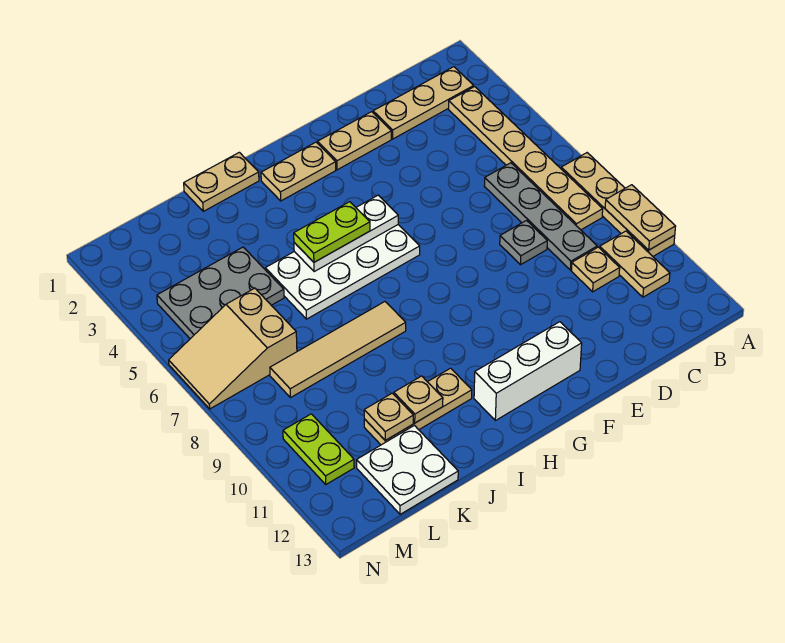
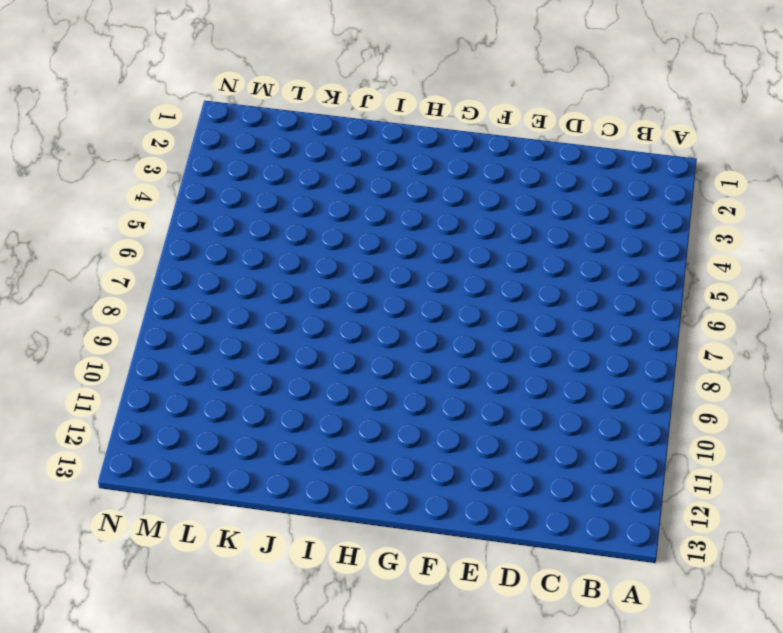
none -> tan 1x4 plate [561,153,675,256]
none -> tan 1x3 plate [373,67,474,139]
none -> tan 1x6 plate [449,87,603,230]

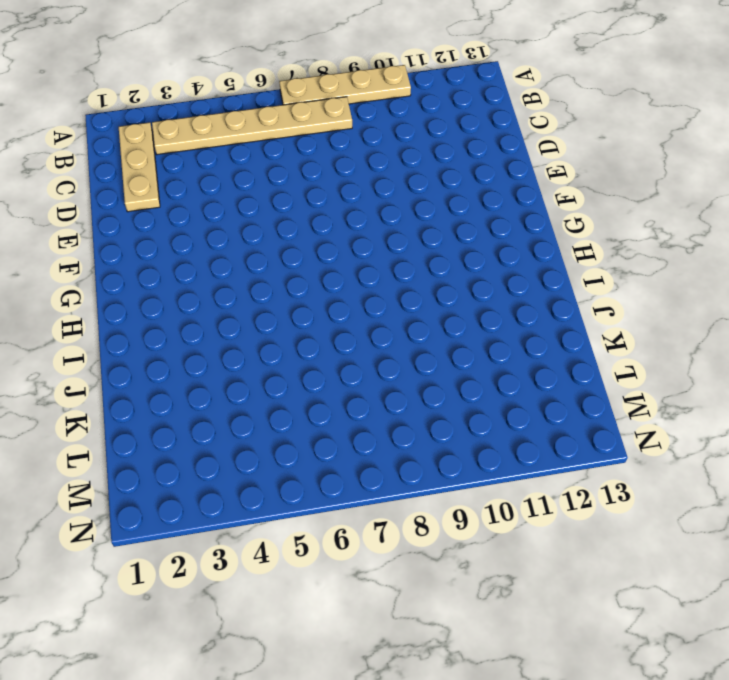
none -> tan 1x2 plate [600,231,670,297]
none -> grey 1x4 plate [484,163,597,270]
none -> tan 1x1 plate [571,247,620,292]

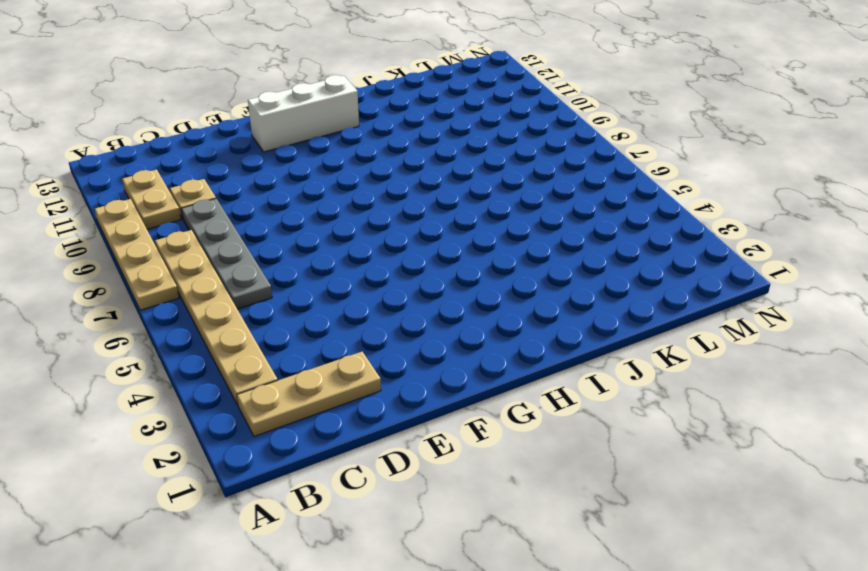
none -> grey 1x1 plate [500,221,547,265]
none -> tan 1x2 plate [317,112,391,170]
none -> tan 1x2 plate [261,142,336,201]

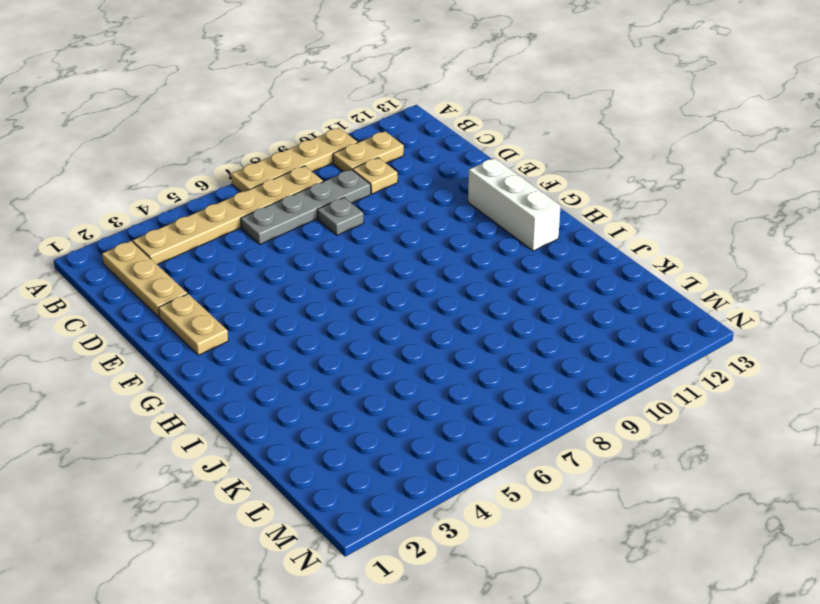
none -> tan 1x2 plate [261,142,336,201]
none -> white 2x4 plate [265,225,420,319]
none -> tan 1x2 plate [184,152,259,211]

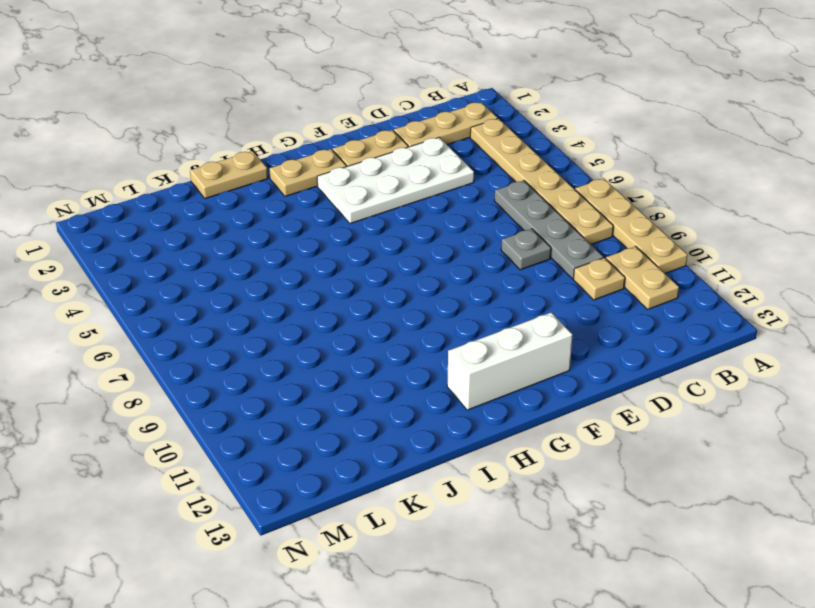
white 2x4 plate [317,137,474,224] -> white 2x4 plate moved to [265,225,420,319]
none -> tan 1x4 tile [270,302,406,398]
none -> tan 1x3 plate [364,368,472,445]
none -> grey 2x3 plate [157,247,284,339]

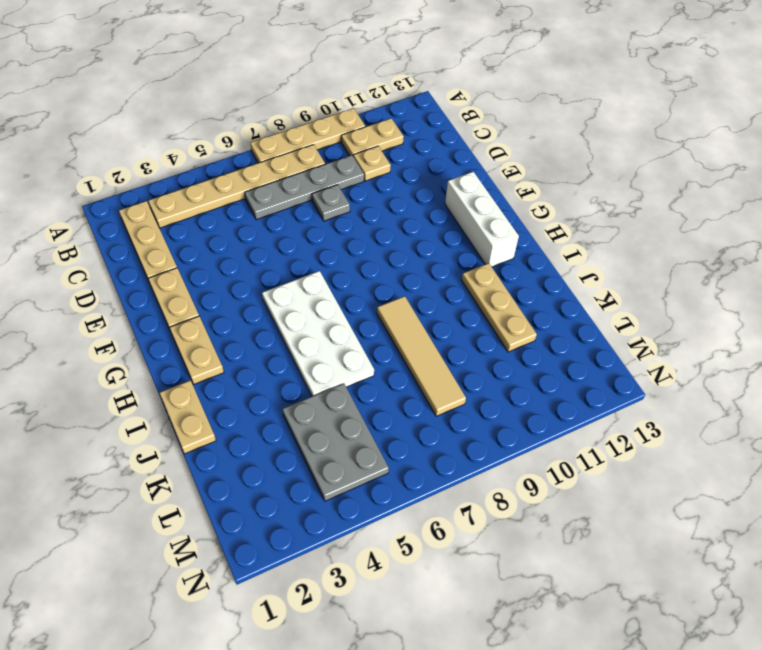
none -> white 2x2 plate [357,426,458,514]
none -> tan 2x3 slope [169,288,297,409]
none -> lime 1x2 plate [283,414,354,484]

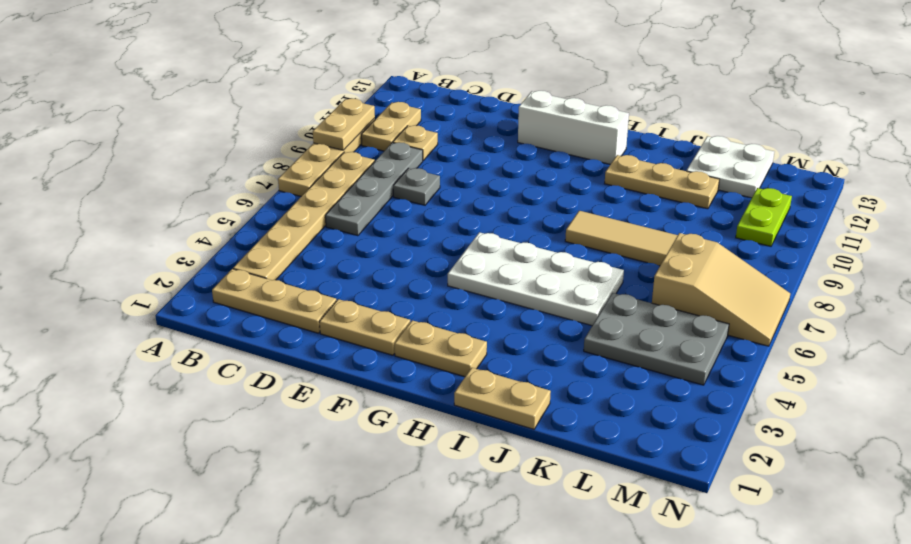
none -> white 1x3 plate [294,195,398,272]
none -> tan 1x1 plate [394,376,443,423]
none -> tan 1x1 plate [364,393,413,440]

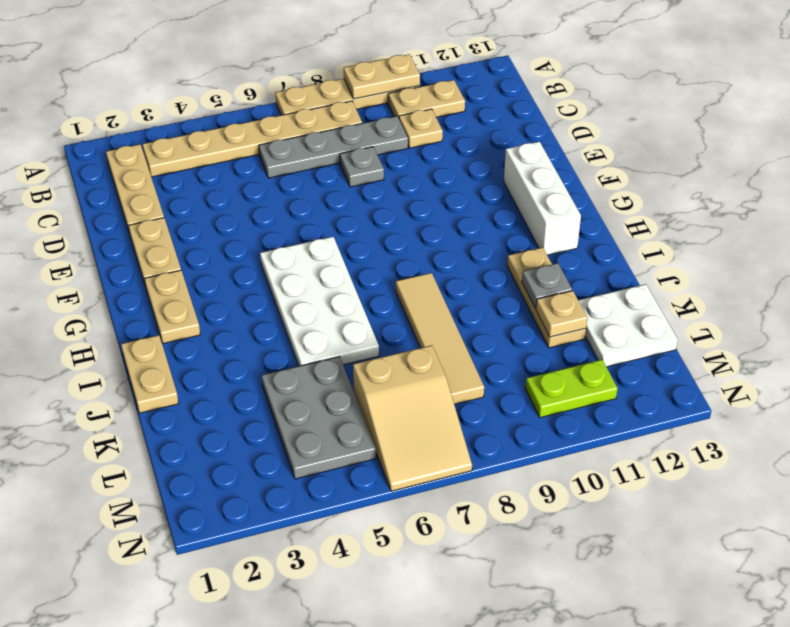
grey 1x1 plate [522,263,572,308] -> tan 1x1 plate [394,376,443,423]
none -> white 1x3 plate [294,195,398,272]
none -> lime 1x2 plate [294,202,370,262]

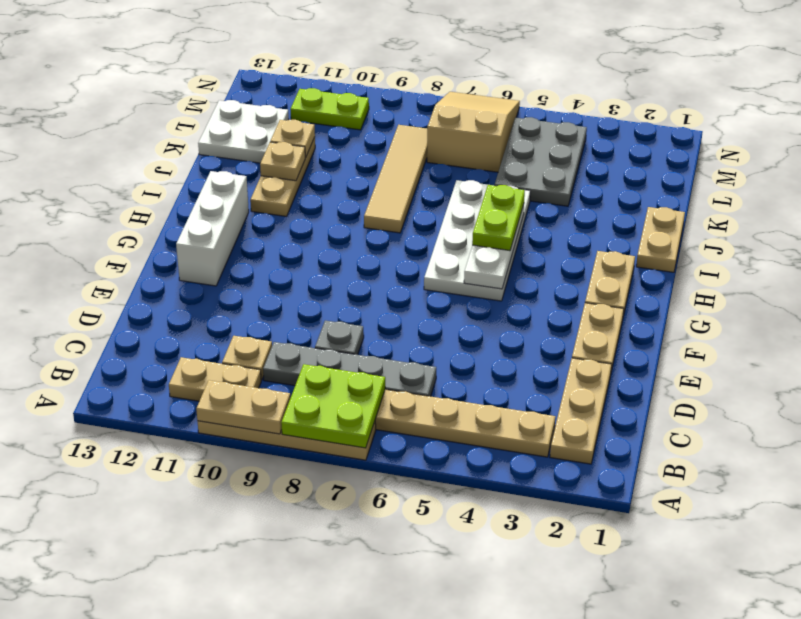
lime 2x2 plate [281,364,385,448] -> none

